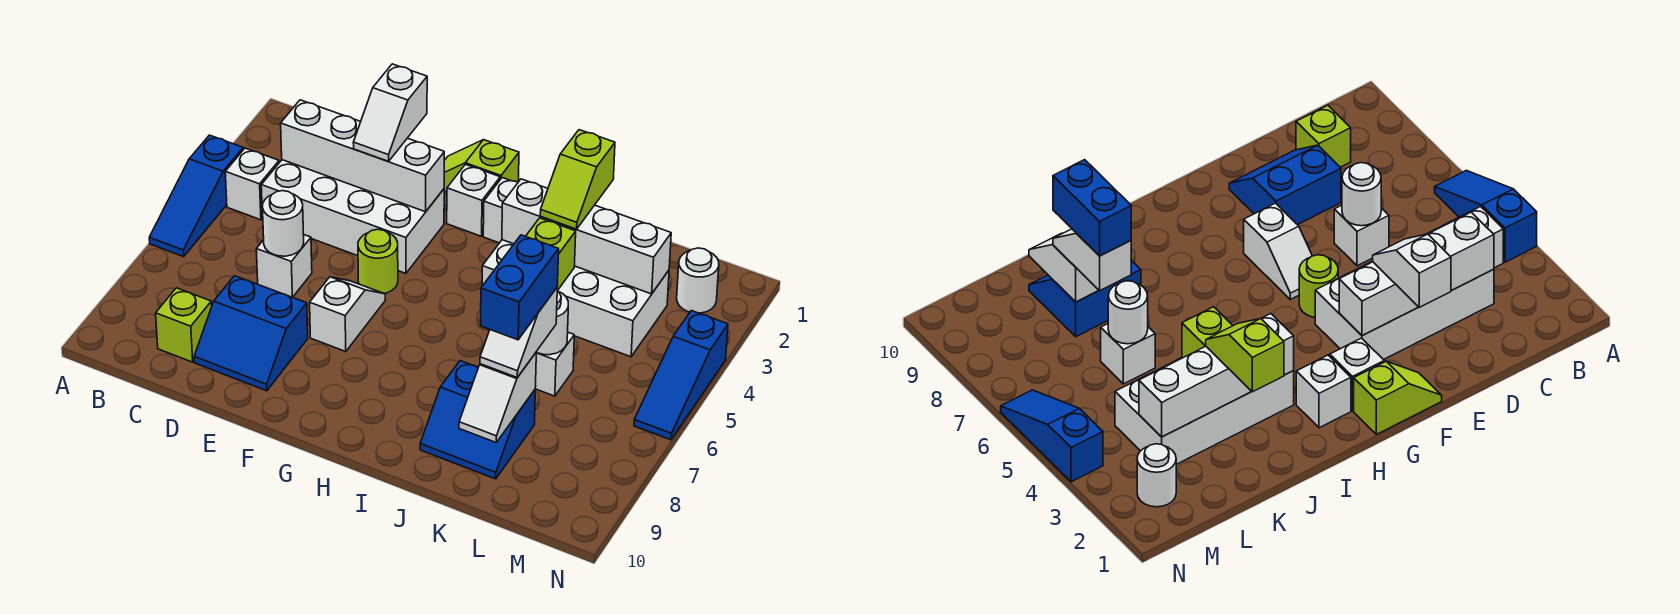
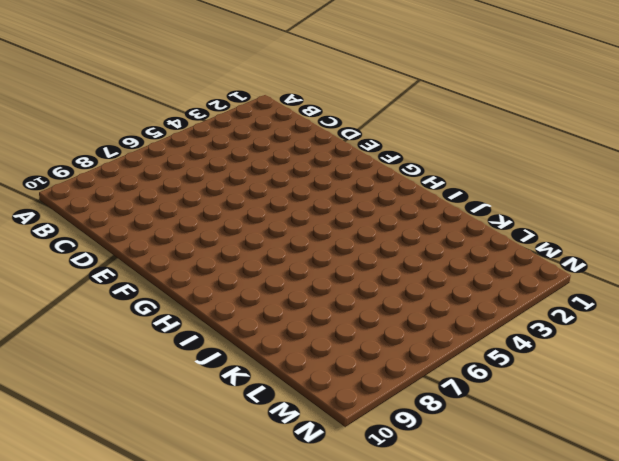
none -> blue 1x3 slope [149,135,243,257]
none -> white 1x1 brick [225,148,279,220]
none -> white 2x4 brick [261,160,444,273]

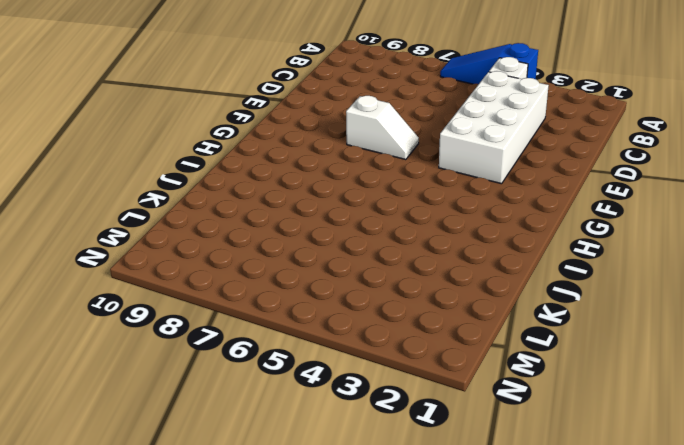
none -> lime 1x1 brick [156,288,212,362]
none -> white 1x1 brick [256,234,312,297]
none -> blue 2x2 slope [194,276,308,391]

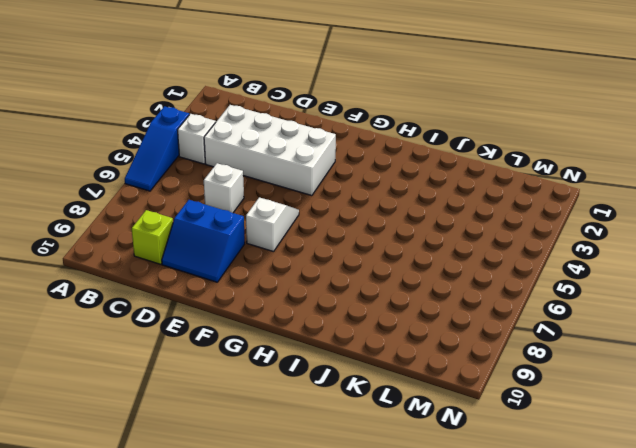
none -> lime 1x2 slope [444,140,519,192]
none -> lime 1x1 round brick [358,229,398,294]
none -> white 1x1 brick [447,164,500,236]

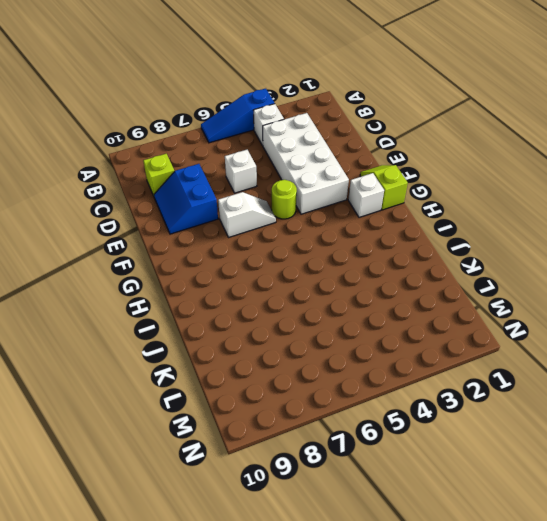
none -> white 1x1 brick [483,178,518,243]
none -> white 2x4 brick [482,240,669,357]
none -> blue 2x2 slope [420,361,535,479]

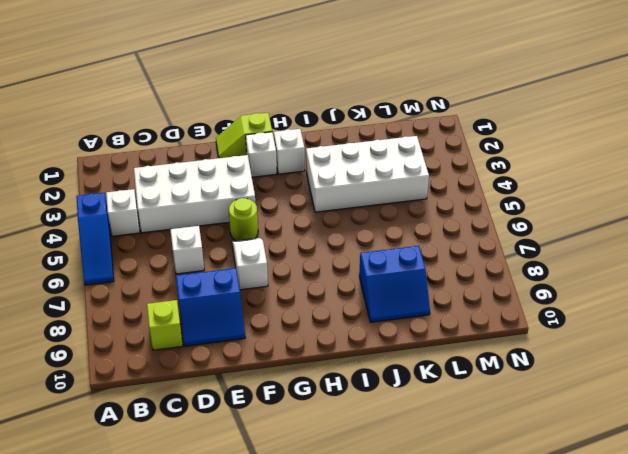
none -> white 1x1 brick [535,332,574,396]
none -> white 1x1 round brick [677,248,719,313]
none -> blue 1x3 slope [634,311,728,440]

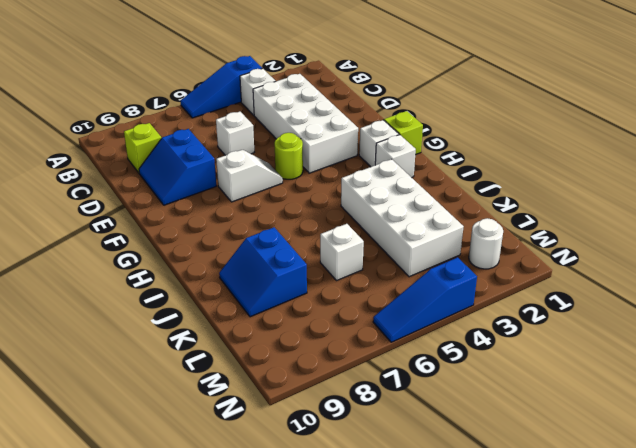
none -> white 1x4 brick [281,100,444,212]
none -> white 1x1 round brick [263,191,304,256]
none -> white 1x4 brick [502,179,671,294]

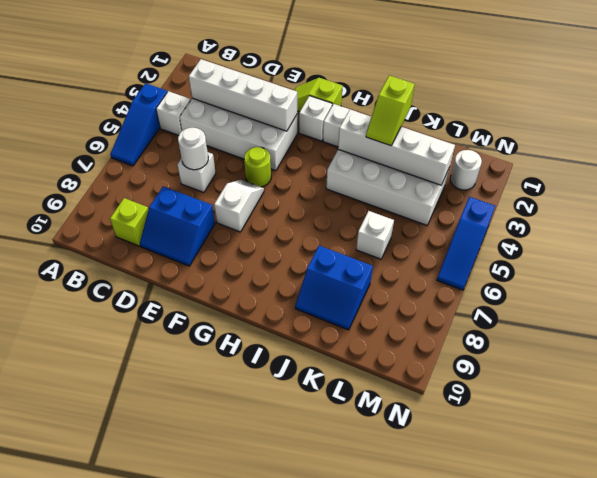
none -> lime 1x1 brick [526,218,576,291]
none -> white 1x1 round brick [536,291,568,355]
none -> white 1x2 slope [459,353,536,442]

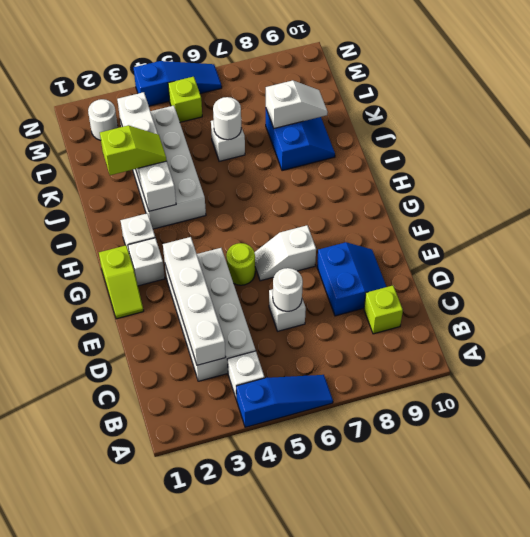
lime 1x1 brick [168,77,202,122] -> lime 1x1 brick moved to [526,218,576,291]
none -> white 1x2 slope [353,64,427,161]
none -> white 1x2 slope [480,288,557,377]
none -> blue 1x2 brick [481,235,559,340]

